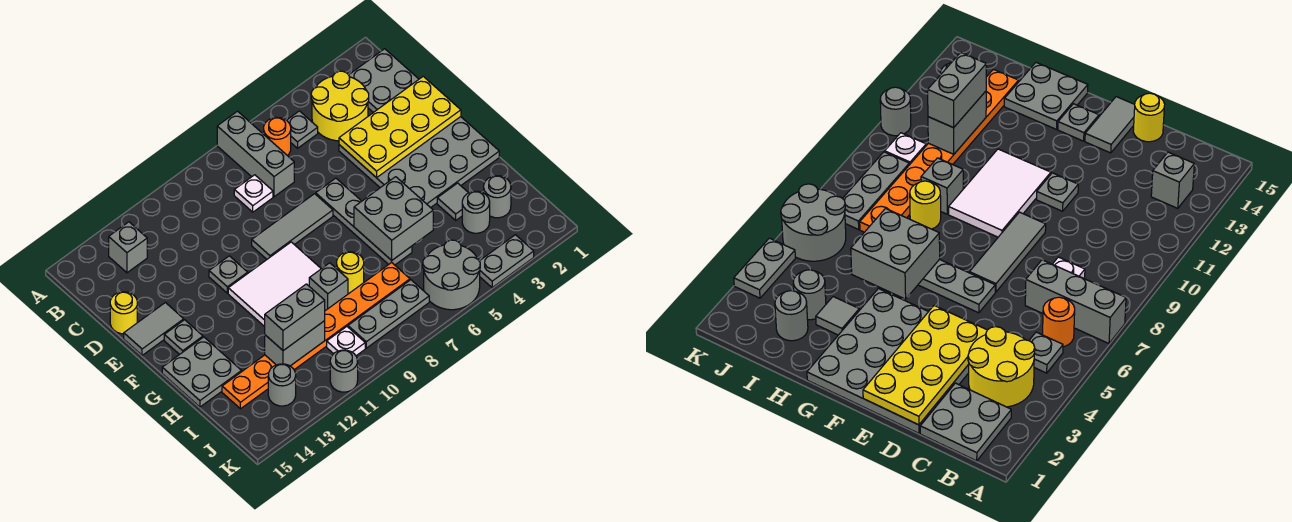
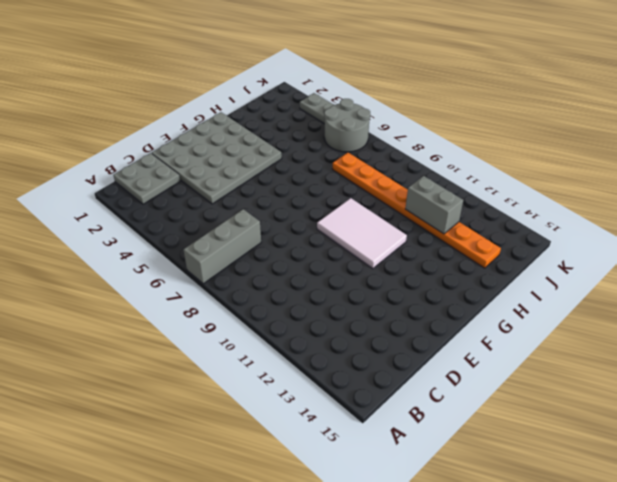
none -> yellow 2x2 round brick [311,71,369,141]
none -> grey 1x1 plate [287,111,318,148]
none -> orange 1x1 round brick [264,117,291,156]
none -> grey 1x1 brick [109,222,147,273]

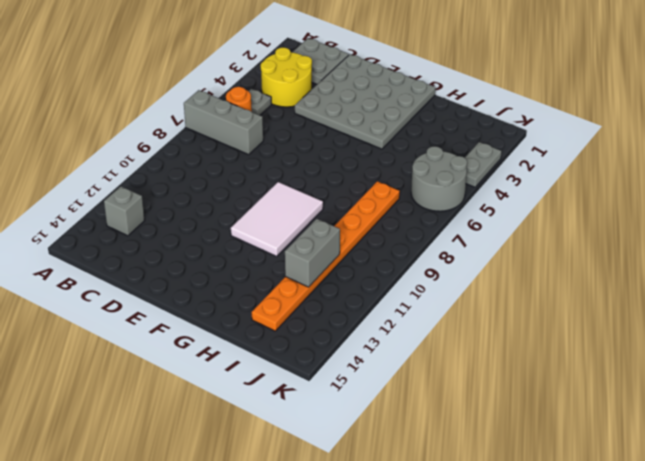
none -> white 1x1 plate [234,175,273,212]
none -> yellow 1x1 round brick [110,292,137,334]
none -> grey 1x4 plate [316,178,412,265]
none -> grey 1x3 tile [252,194,333,259]

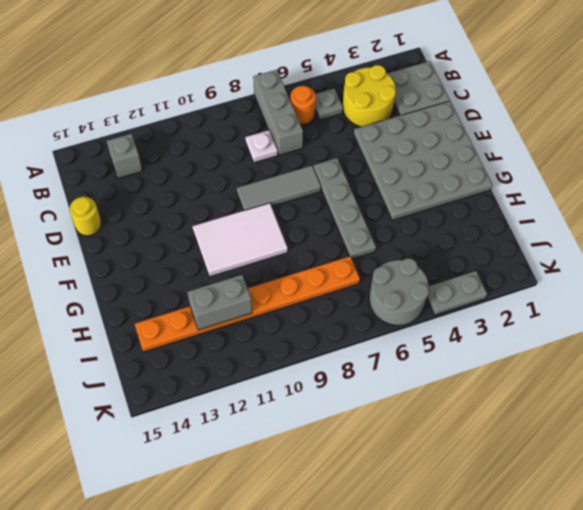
none -> grey 1x1 plate [209,256,248,293]
none -> grey 1x2 tile [124,303,184,355]
none -> grey 1x1 plate [164,320,203,354]
none -> grey 2x2 plate [162,337,242,407]

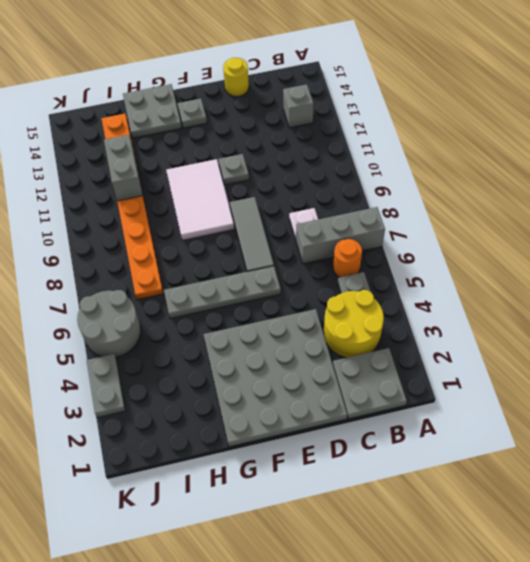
none -> grey 1x2 tile [124,303,184,355]
none -> grey 1x1 tile [437,183,468,220]
none -> yellow 1x1 round brick [337,252,364,294]
none -> grey 1x1 brick [309,263,348,311]

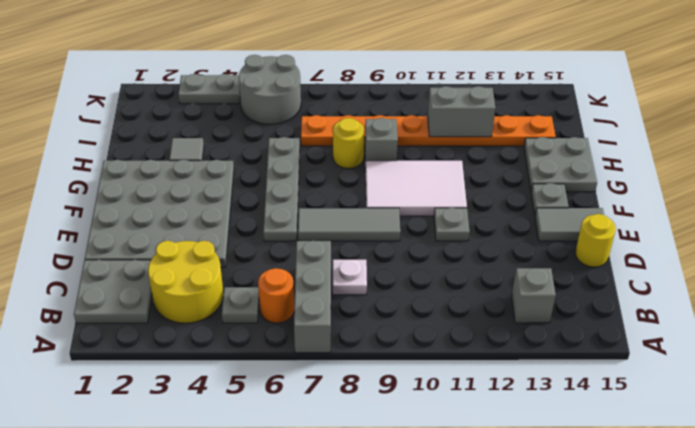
none -> grey 1x1 round brick [484,176,511,218]
none -> grey 1x1 round brick [462,191,490,233]
none -> grey 1x3 plate [348,280,429,348]
none -> white 1x1 plate [327,327,365,356]

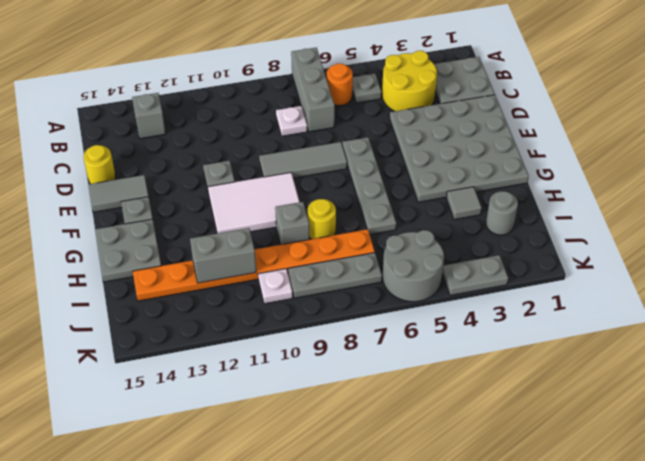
none -> grey 1x1 round brick [462,191,490,233]
none -> grey 1x1 round brick [268,364,296,406]
none -> grey 1x1 round brick [330,350,358,392]
none -> yellow 2x4 plate [339,76,461,178]

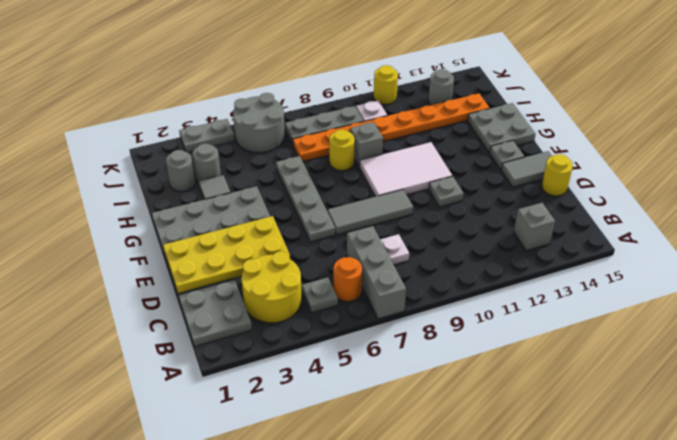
yellow 1x1 round brick [374,65,398,104] -> grey 1x1 round brick [330,350,358,392]
none -> grey 2x2 brick [354,177,433,260]
none -> grey 1x2 brick [265,321,325,366]
none -> grey 1x2 brick [265,284,325,351]

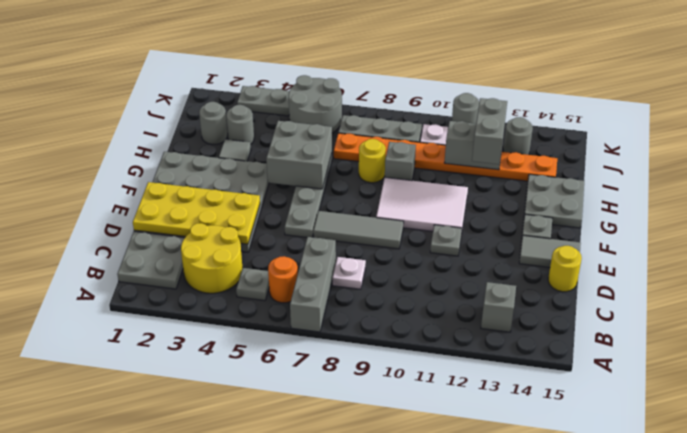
grey 1x2 brick [472,98,507,164] -> grey 1x2 brick turned to [265,284,325,351]

